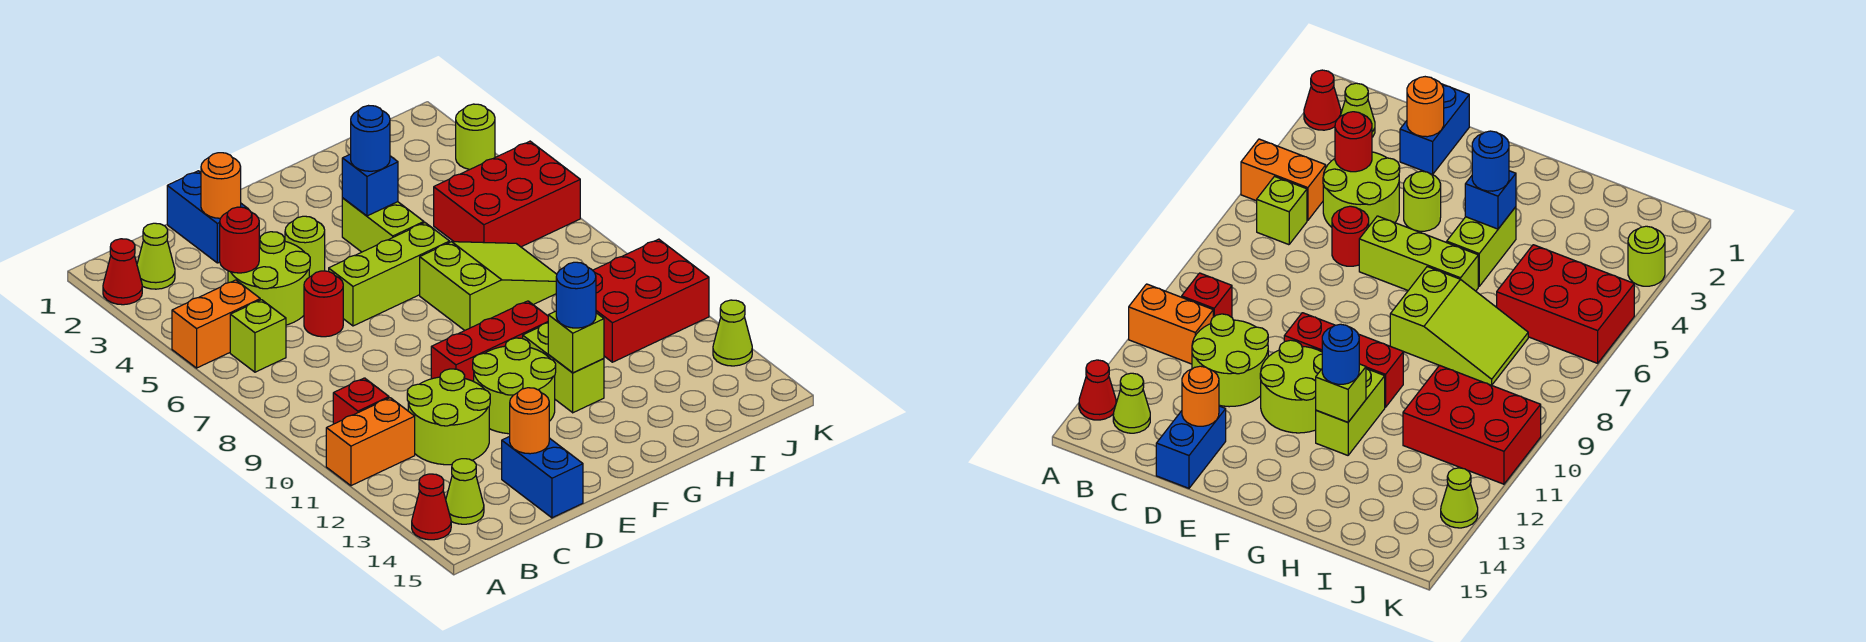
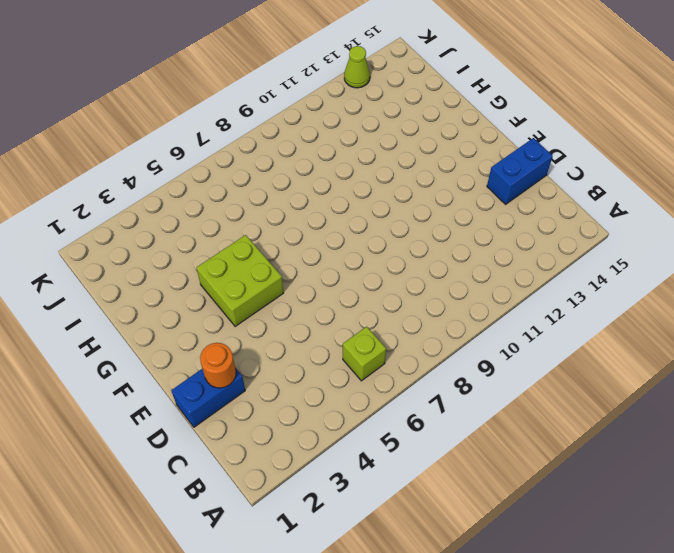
lime 2x2 brick [196,235,283,327] -> lime 1x2 brick [342,198,424,252]
none -> red 1x1 cone [103,239,142,305]
none -> orange 1x2 brick [172,280,260,368]
none -> orange 1x2 brick [326,398,415,486]
none -> red 1x1 cone [412,474,451,540]

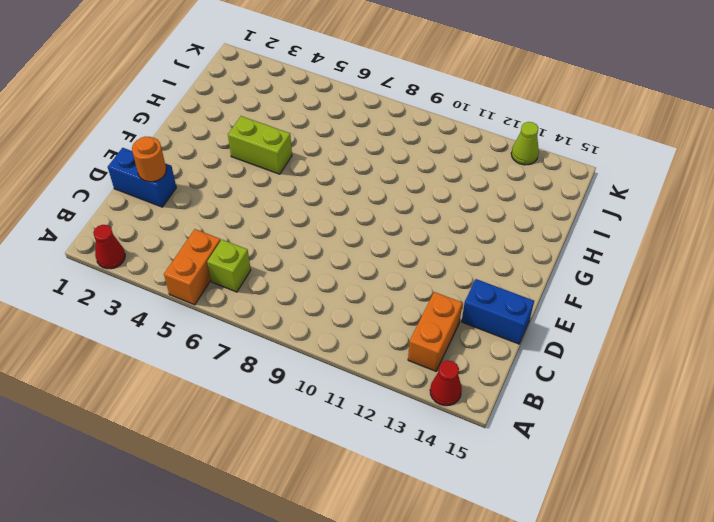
orange 1x2 brick [408,292,462,371] -> orange 1x2 brick moved to [326,398,415,486]
none -> lime 1x1 cone [137,223,175,289]
none -> red 1x1 brick [333,378,389,424]
none -> lime 1x1 cone [446,459,484,524]
none -> lime 2x2 round brick [228,232,310,325]

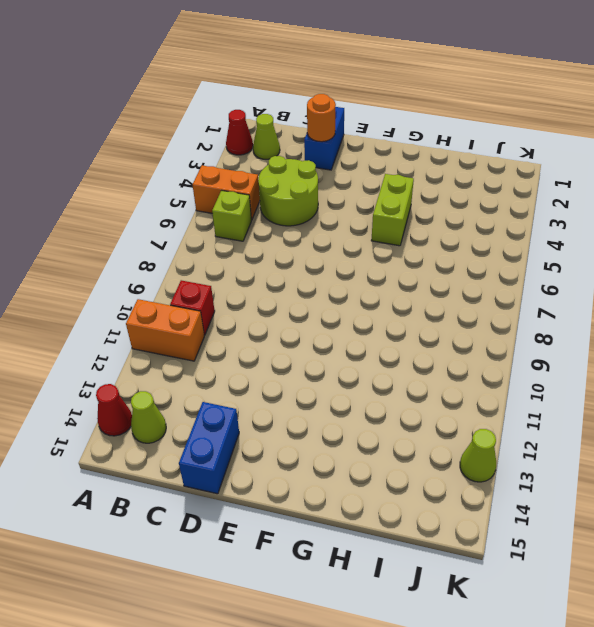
none -> lime 2x2 round brick [407,369,490,465]
none -> red 1x1 round brick [304,271,343,337]
none -> lime 1x1 round brick [285,216,325,277]
none -> lime 1x3 brick [329,223,450,326]

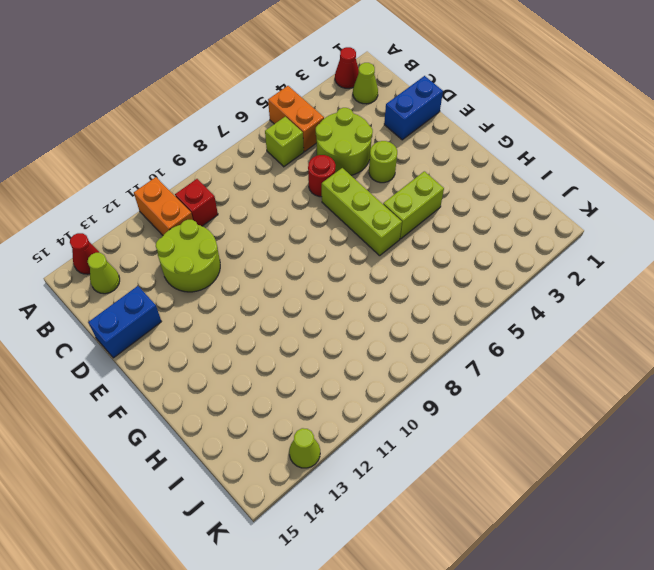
none -> red 1x3 brick [431,301,548,381]
none -> lime 2x2 round brick [473,338,556,434]
none -> lime 2x3 slope [420,242,557,330]
none -> lime 1x2 brick [523,323,604,413]

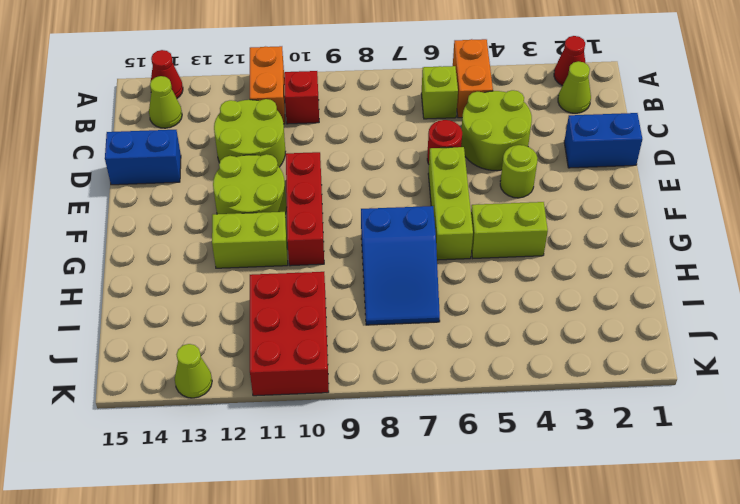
blue 2x3 slope [361,206,440,325] -> lime 2x3 slope [420,242,557,330]
none -> red 2x3 brick [434,141,580,247]
none -> lime 1x1 round brick [456,104,495,170]
none -> red 1x1 round brick [220,207,259,273]
none -> orange 1x1 round brick [201,153,241,218]

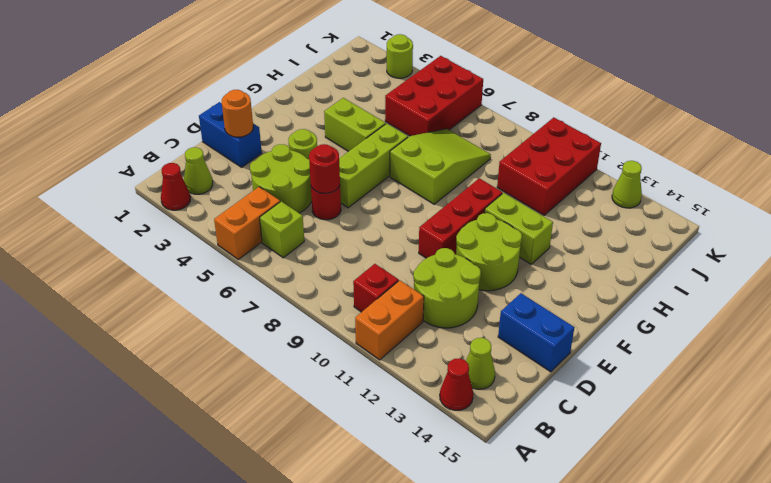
red 1x1 round brick [309,144,340,193] -> red 1x1 round brick moved to [220,207,259,273]
none -> orange 1x1 round brick [510,388,549,454]
none -> blue 1x1 brick [342,154,398,216]
none -> lime 1x1 brick [548,311,604,373]
none -> blue 1x1 round brick [351,106,390,171]

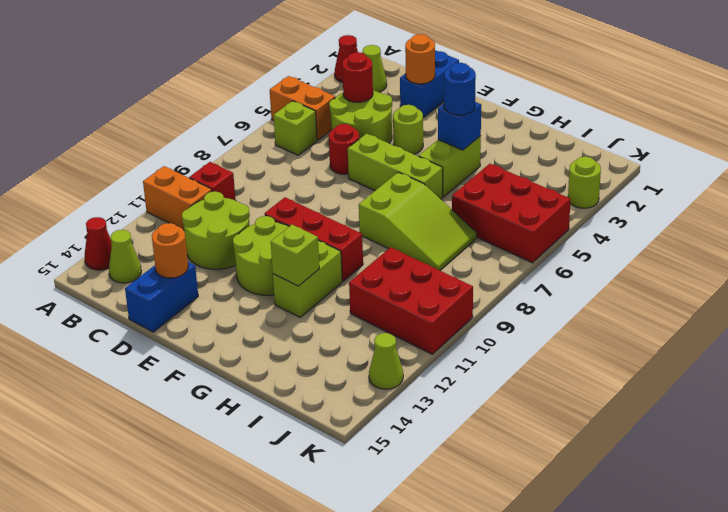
none -> blue 1x1 round brick [556,262,596,328]

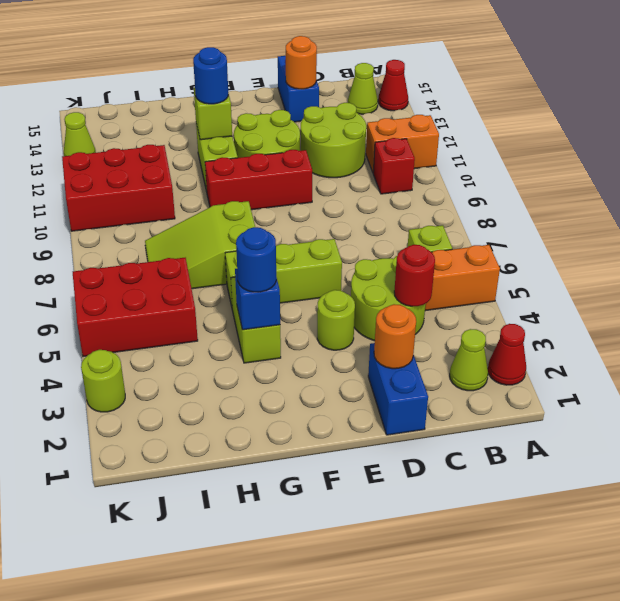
none -> red 1x1 round brick [304,271,343,337]

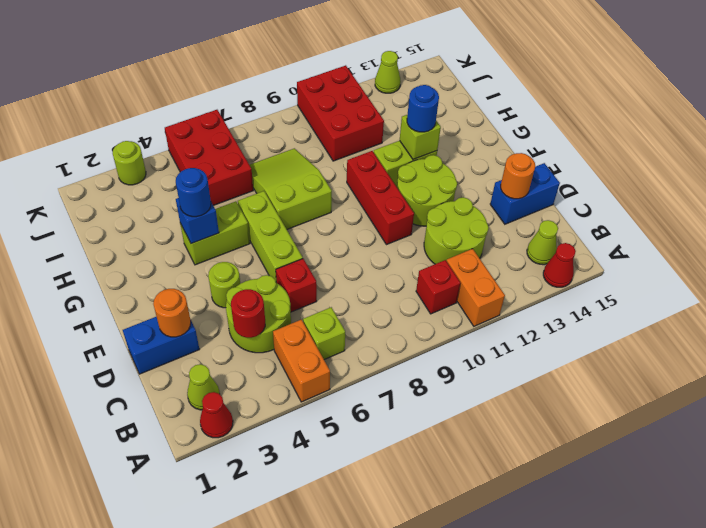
red 1x1 brick [276,259,317,312] -> red 1x1 round brick [304,271,343,337]

